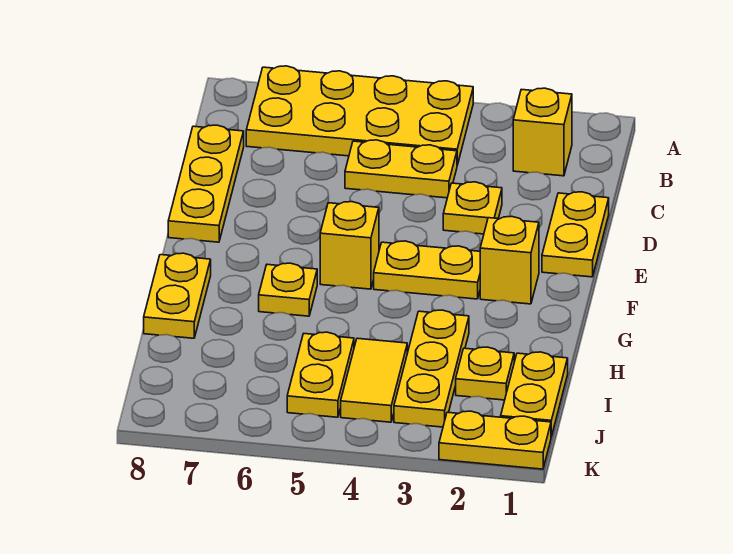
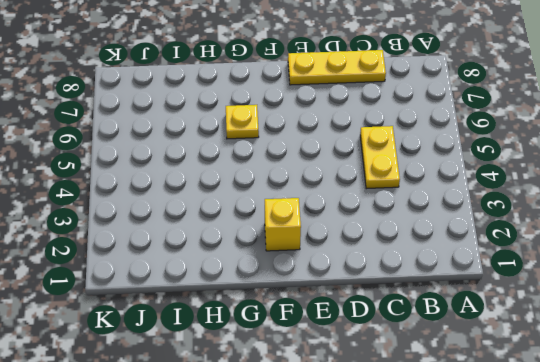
none -> yellow 2x4 plate [246,66,473,165]
none -> yellow 1x1 brick [513,88,572,176]
none -> yellow 1x2 plate [542,192,609,277]

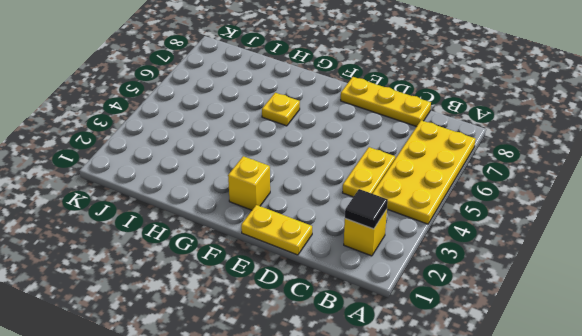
black 1x1 tile [345,189,388,229] -> none
none -> yellow 1x1 plate [443,182,502,234]
none -> yellow 1x2 plate [374,241,480,299]
none -> yellow 1x1 brick [320,202,379,289]

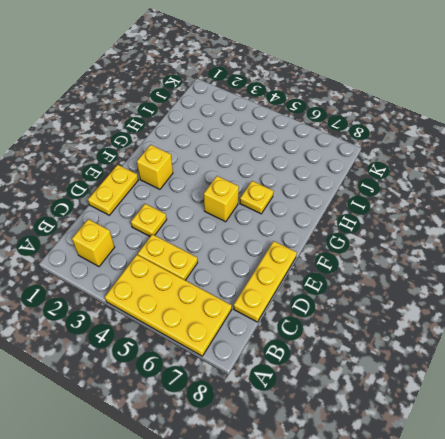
none -> yellow 1x2 plate [374,241,480,299]
none -> yellow 1x2 plate [144,253,211,338]
none -> yellow 1x3 plate [394,310,469,427]

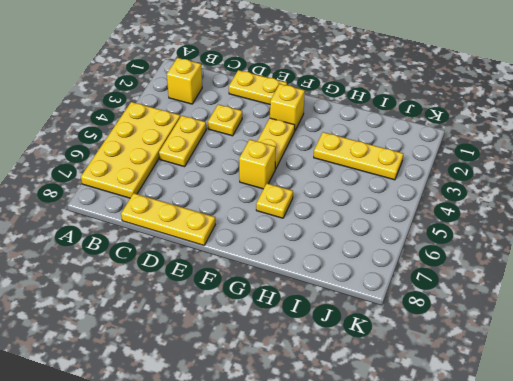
none -> yellow 1x2 plate [144,253,211,338]
none -> yellow 1x2 plate [501,352,568,437]
none -> yellow 1x1 plate [456,347,514,400]

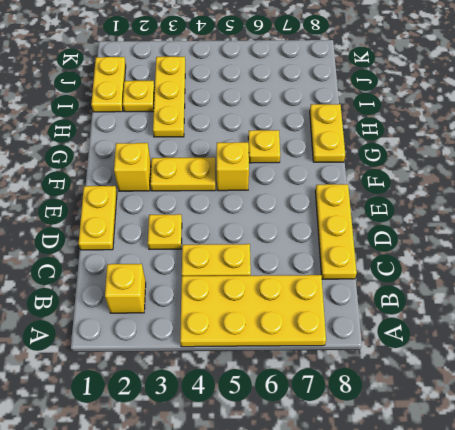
none -> yellow 1x2 tile [341,338,407,422]
none -> yellow 1x2 plate [287,332,354,417]
none -> yellow 1x2 plate [439,411,551,469]

